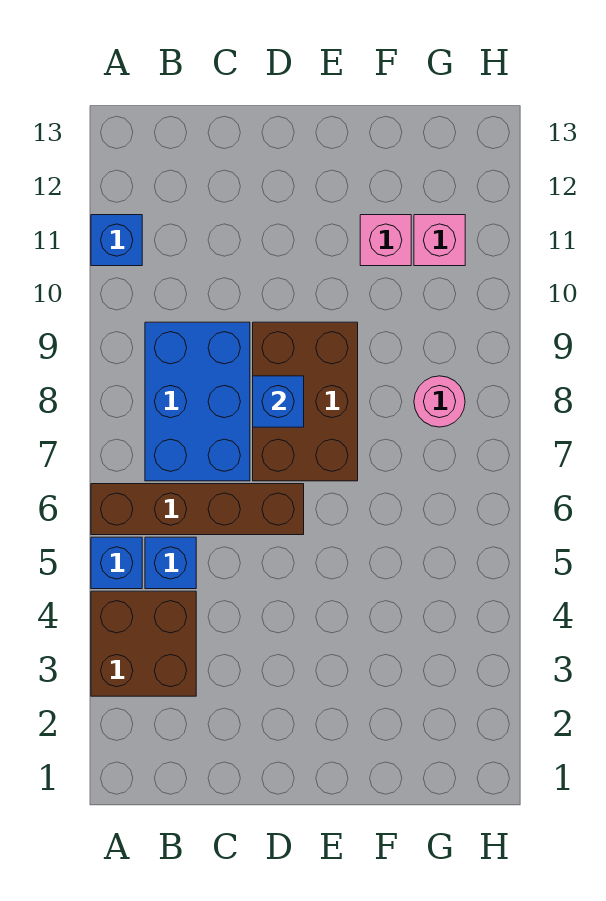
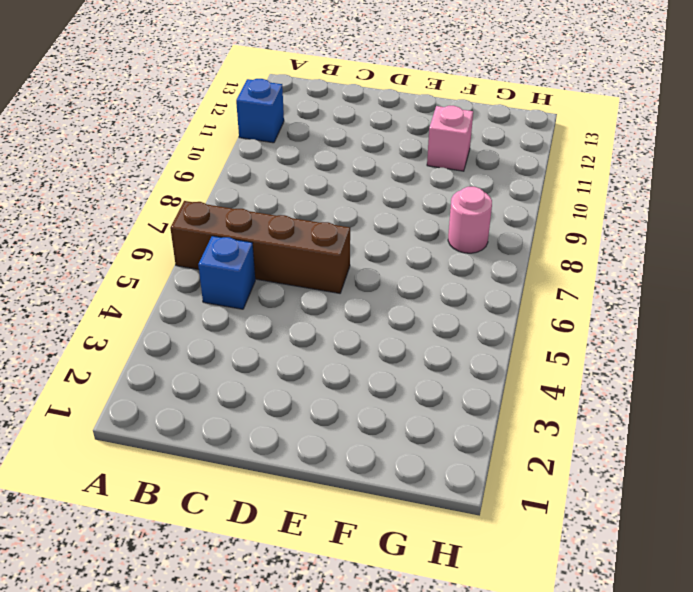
none -> brown 2x2 brick [91,591,196,696]
none -> blue 1x1 brick [91,537,142,589]

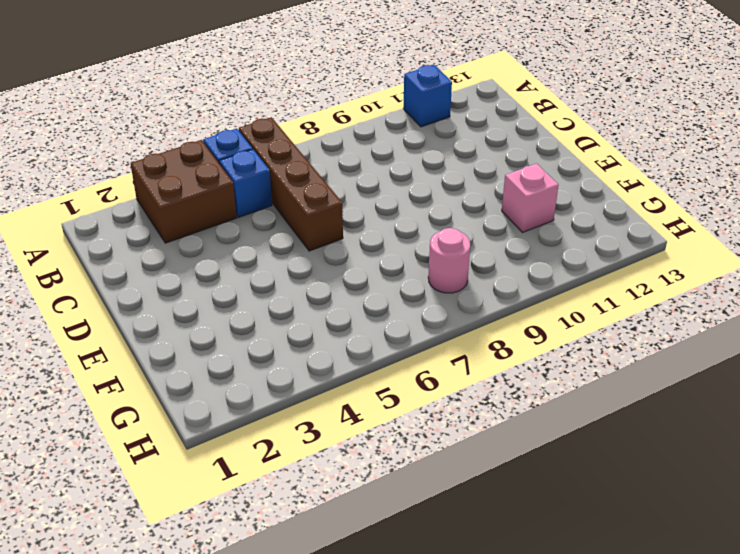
none -> blue 2x3 brick [145,322,250,481]
none -> brown 2x3 brick [253,322,358,481]

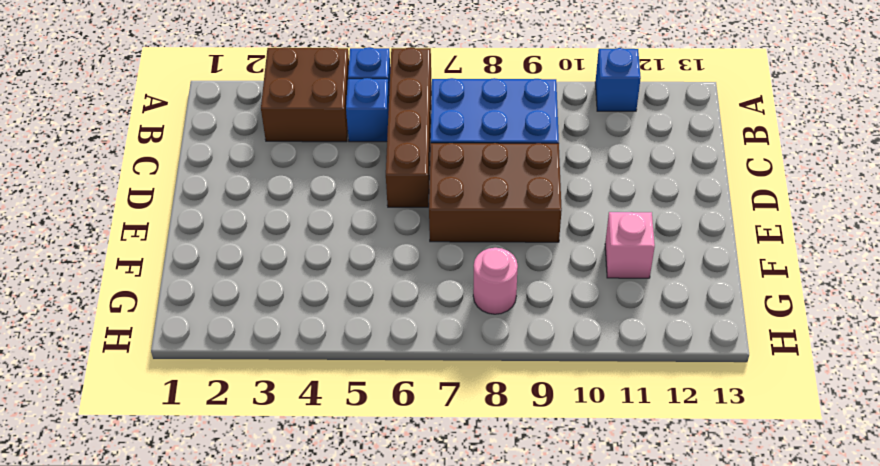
none -> pink 1x1 brick [414,215,465,266]
none -> blue 1x1 brick [253,376,304,427]

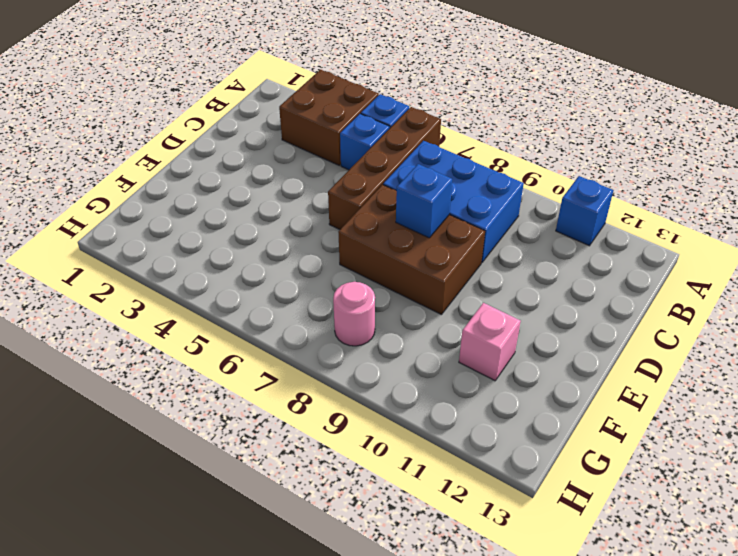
none -> pink 1x1 brick [414,215,465,266]

